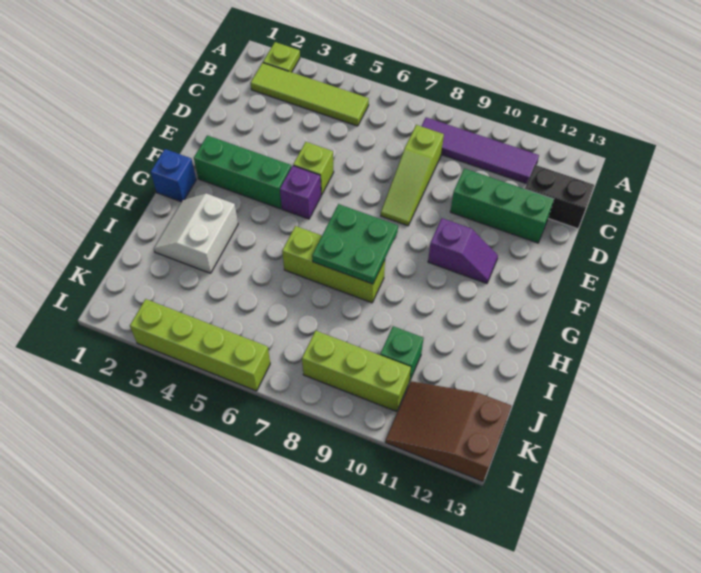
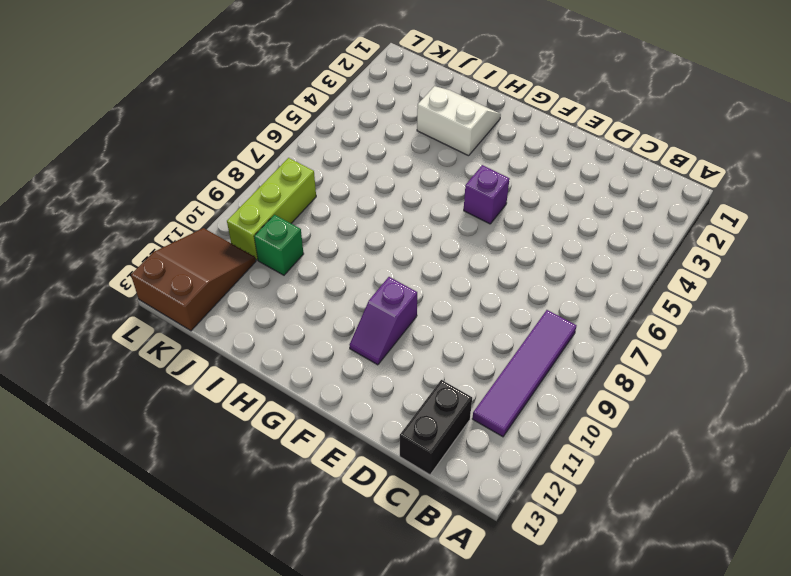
none -> lime 1x1 plate [263,42,300,72]
none -> lime 1x4 tile [251,63,369,126]
none -> lime 1x3 slope [381,125,444,226]

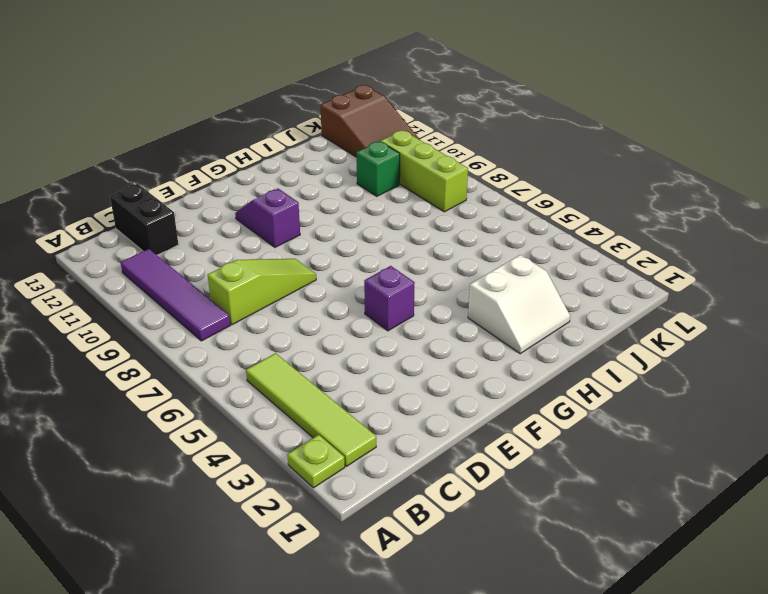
none -> green 1x3 brick [450,168,554,243]
none -> lime 1x1 brick [293,142,334,195]
none -> green 1x3 brick [194,135,291,209]

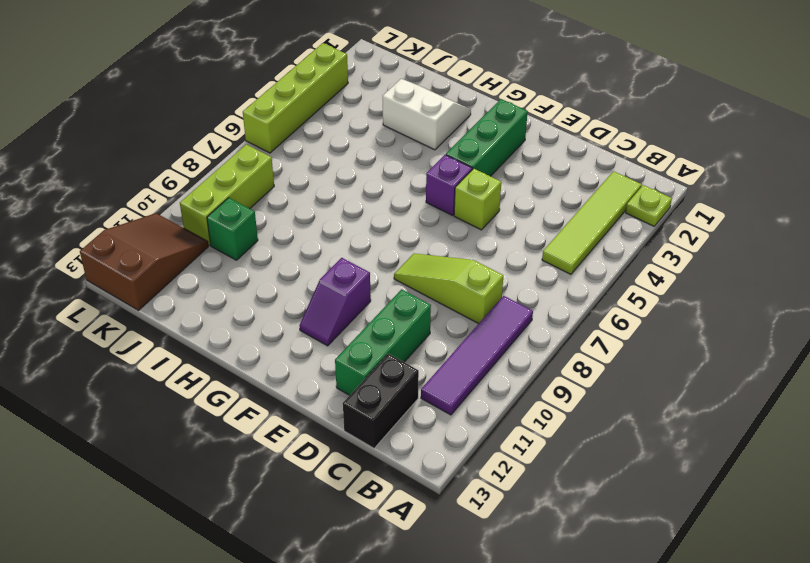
none -> blue 1x1 brick [151,149,196,202]
none -> lime 1x3 brick [282,226,385,303]
none -> green 2x2 plate [312,204,398,284]

